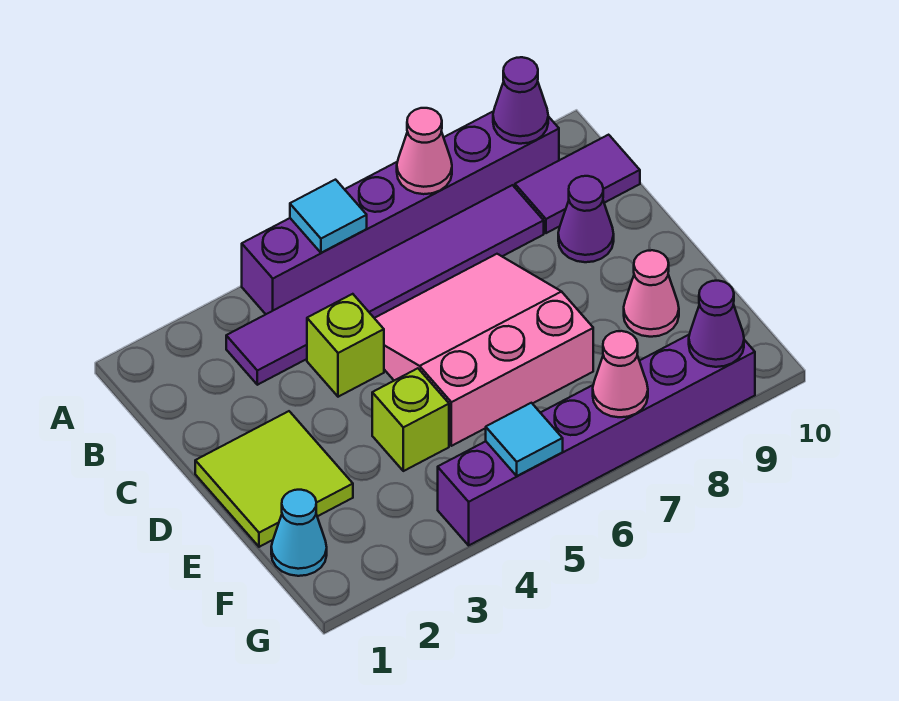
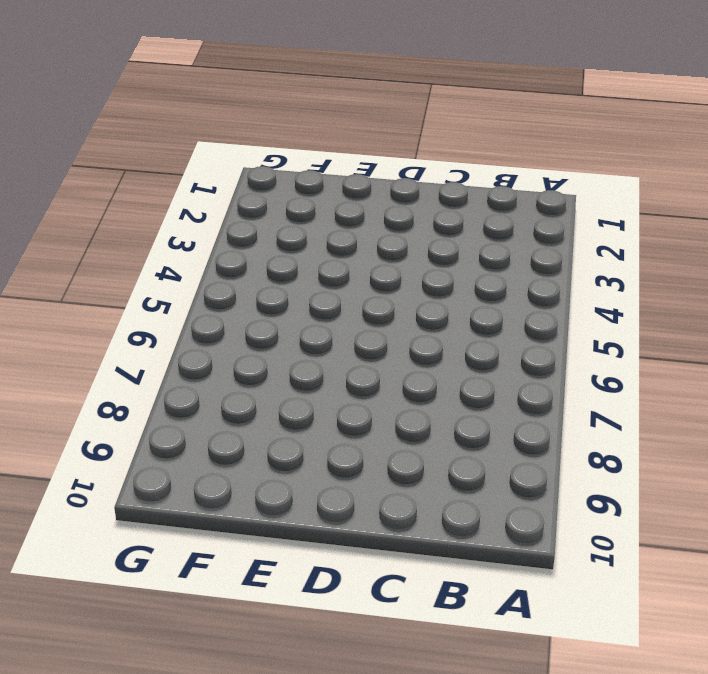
none -> purple 1x6 brick [242,111,559,314]
none -> purple 1x6 tile [226,185,544,385]
none -> purple 1x2 tile [515,135,640,233]

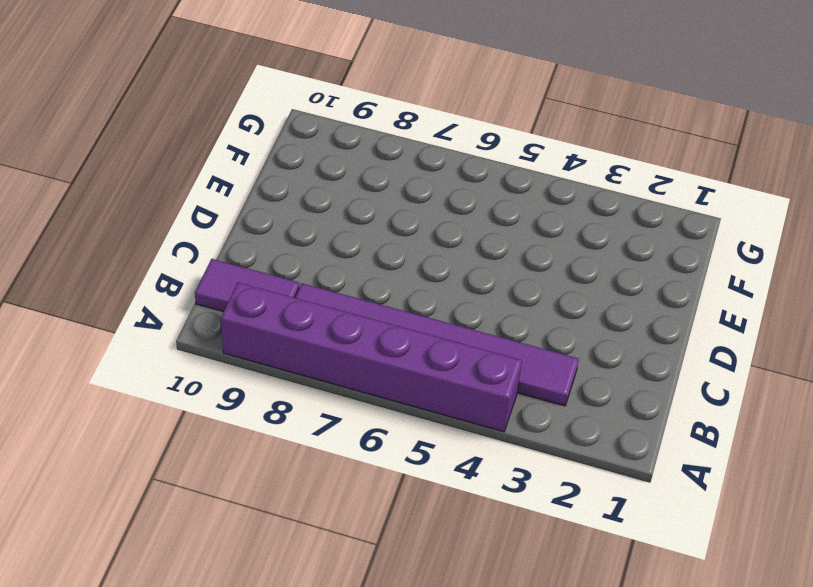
none -> lime 1x1 brick [307,294,384,397]
none -> pink 3x3 slope [375,254,593,446]
none -> purple 1x1 cone [558,176,614,262]

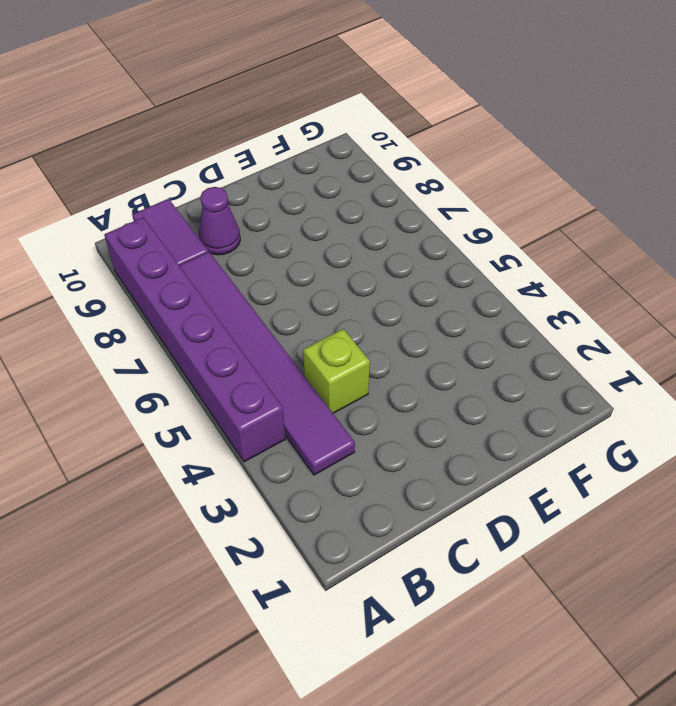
none -> pink 3x3 slope [375,254,593,446]
none -> lime 2x2 tile [195,411,353,547]
none -> lime 1x1 brick [372,368,449,471]

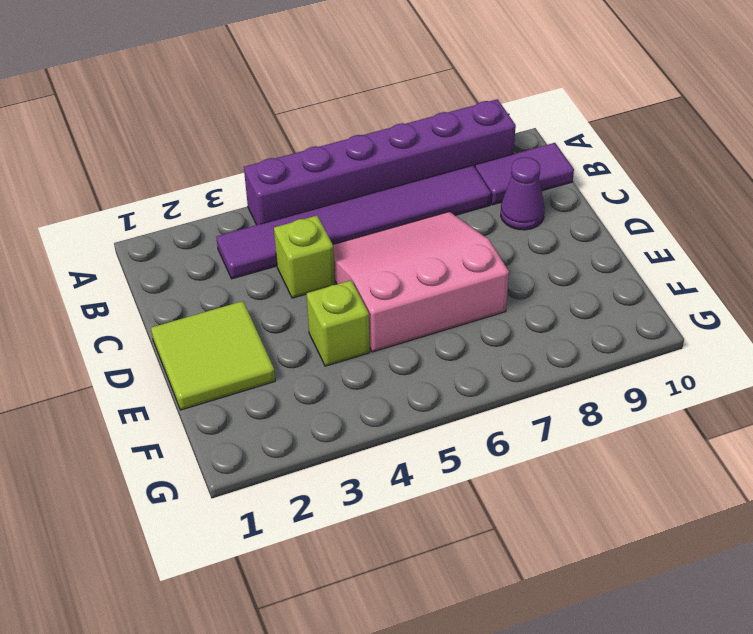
none -> pink 1x1 cone [624,250,679,337]
none -> cyan 1x1 cone [271,490,327,576]
none -> purple 1x6 brick [438,334,755,545]

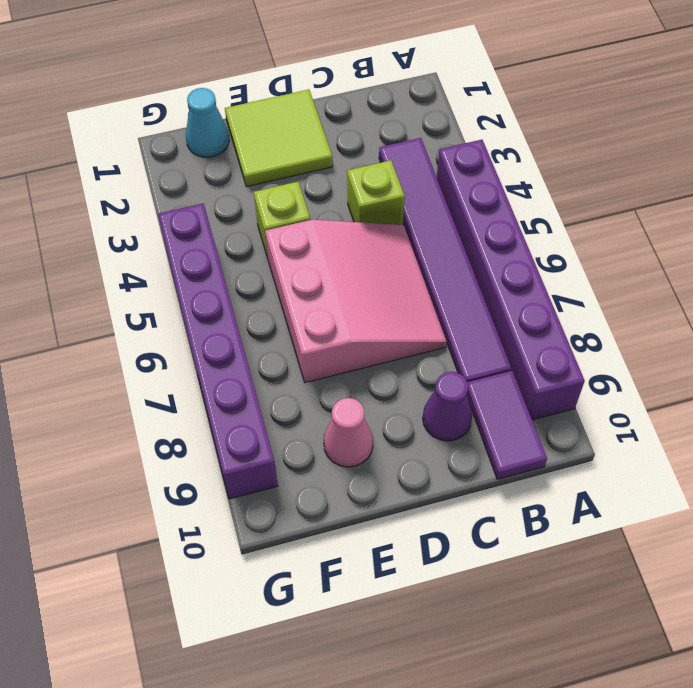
none -> cyan 1x1 tile [290,180,367,253]
none -> pink 1x1 cone [397,108,452,194]
none -> purple 1x1 cone [493,57,548,144]

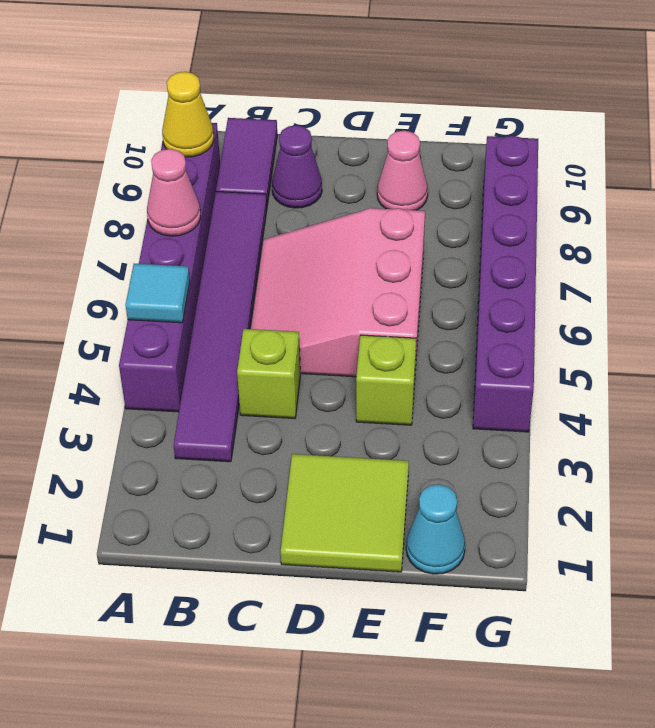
yellow 1x1 cone [162,72,214,157] -> purple 1x1 cone [493,57,548,144]
none -> cyan 1x1 tile [486,403,563,476]
none -> pink 1x1 cone [593,331,648,417]
none -> purple 1x1 cone [689,281,744,367]

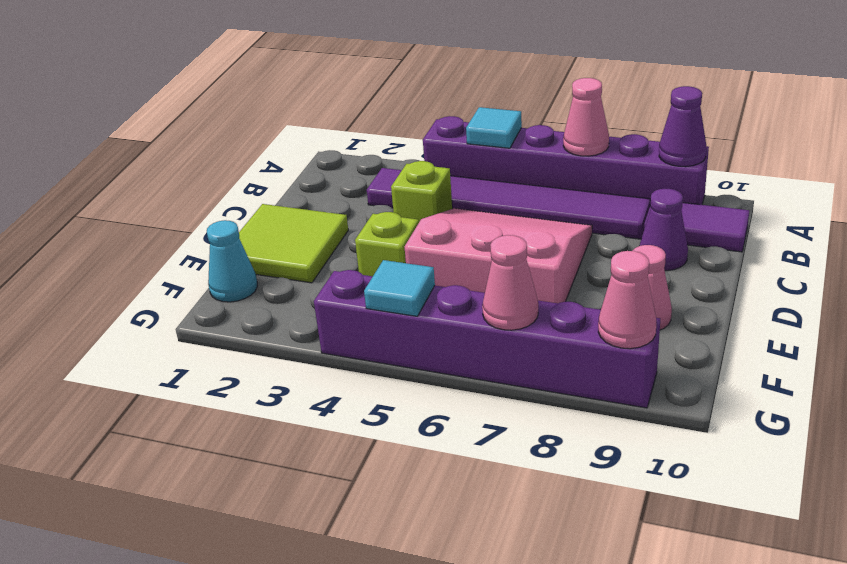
pink 1x1 cone [598,251,656,349] -> purple 1x1 cone [689,281,744,367]

